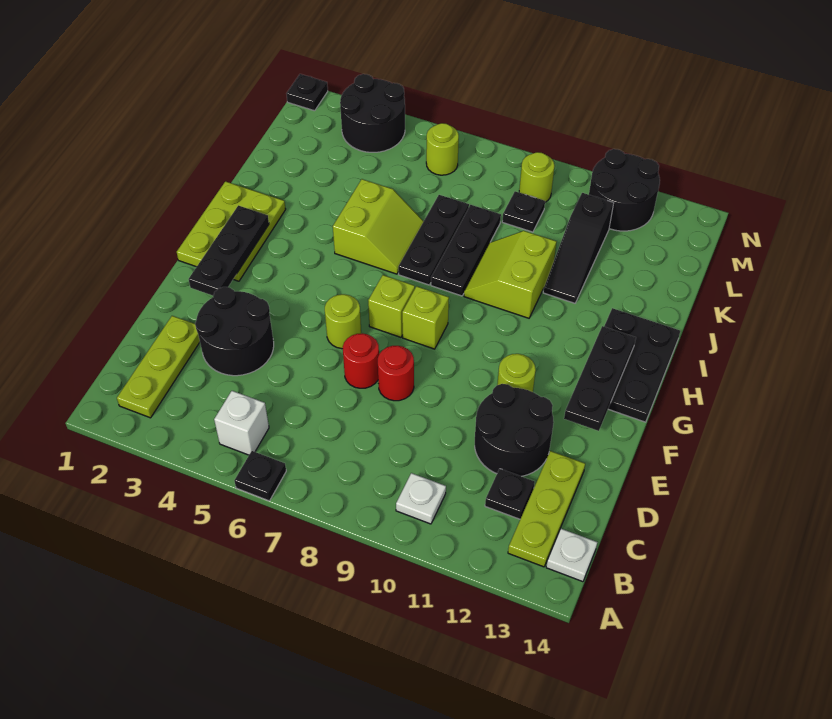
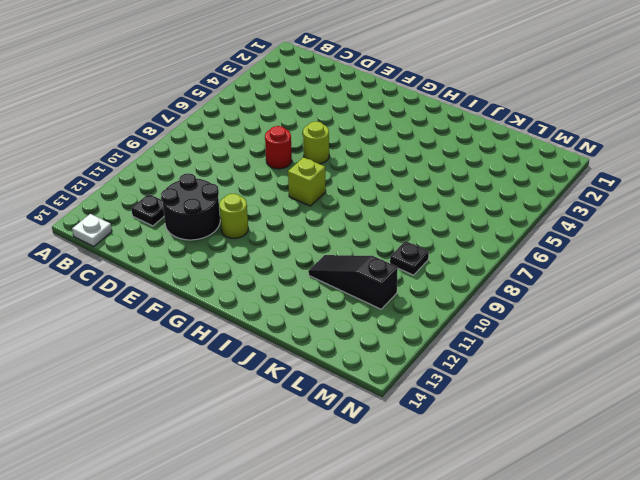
none -> black 1x1 plate [234,451,286,501]
none -> lime 1x3 plate [117,316,200,418]
none -> white 1x1 brick [214,391,269,455]
none -> white 1x1 plate [396,473,446,524]

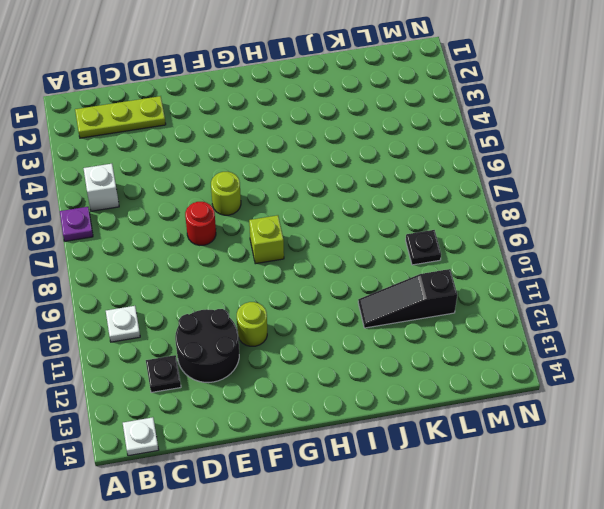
purple 1x1 plate [60,207,93,241] -> black 1x1 plate [234,451,286,501]
none -> lime 1x3 plate [508,451,585,567]
none -> black 2x2 round brick [195,287,274,376]
none -> red 1x1 round brick [378,346,414,401]
none -> lime 2x3 plate [177,181,286,281]

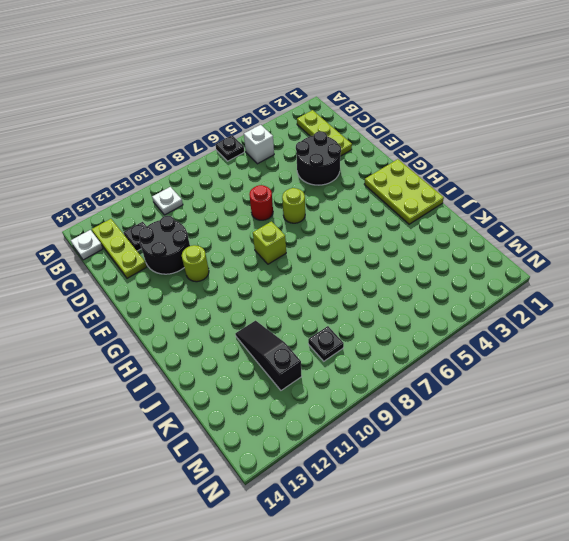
none -> red 1x1 round brick [378,346,414,401]
none -> lime 1x1 brick [368,275,415,337]
none -> black 2x3 plate [604,308,680,422]
none -> lime 2x2 slope [333,179,424,274]

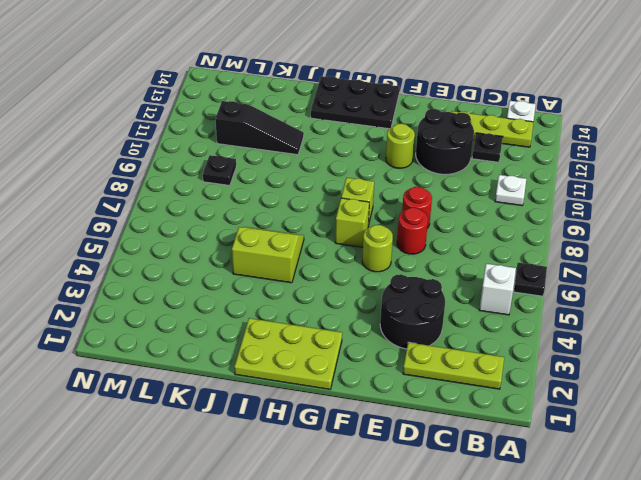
none -> black 1x3 plate [398,195,469,285]
none -> black 1x3 plate [431,205,501,296]
none -> lime 2x2 slope [464,231,557,318]
none -> black 2x2 round brick [340,74,405,152]

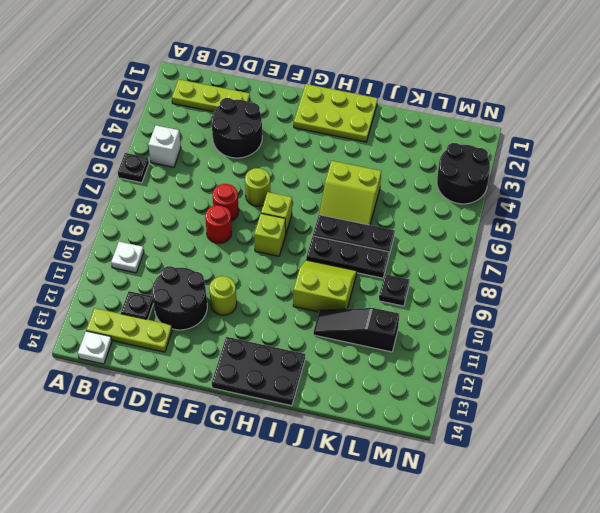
none -> lime 1x1 round brick [426,123,459,175]
none -> lime 1x1 round brick [519,152,555,202]
none -> black 2x2 round brick [589,149,660,231]
none -> black 1x1 plate [286,74,328,111]

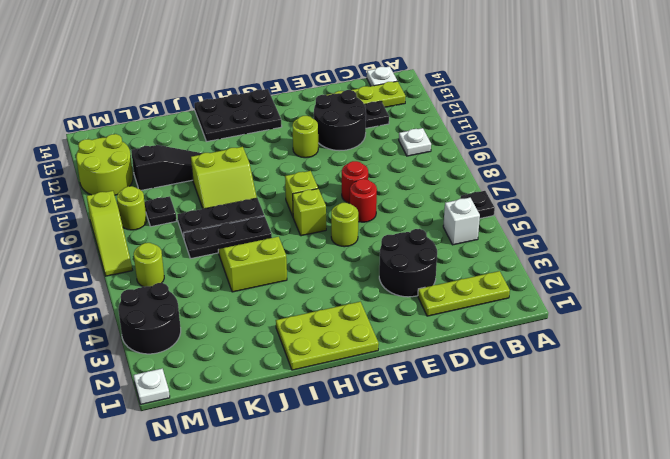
lime 2x2 round brick [76,134,133,195] -> black 2x2 round brick [589,149,660,231]
white 1x1 plate [134,369,170,404] -> black 1x1 plate [286,74,328,111]
lime 1x3 slope [87,191,132,276] -> none
none -> black 1x3 plate [189,205,269,296]
none -> black 1x3 plate [564,326,636,431]

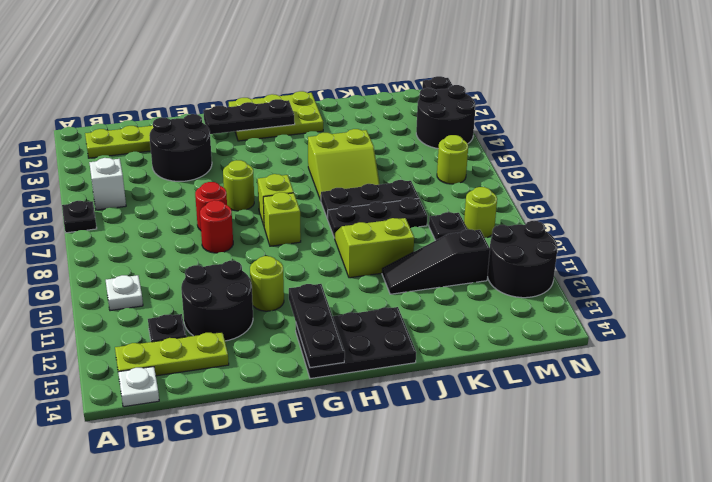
black 1x3 plate [289,284,345,368] -> black 1x3 plate turned to [564,326,636,431]

